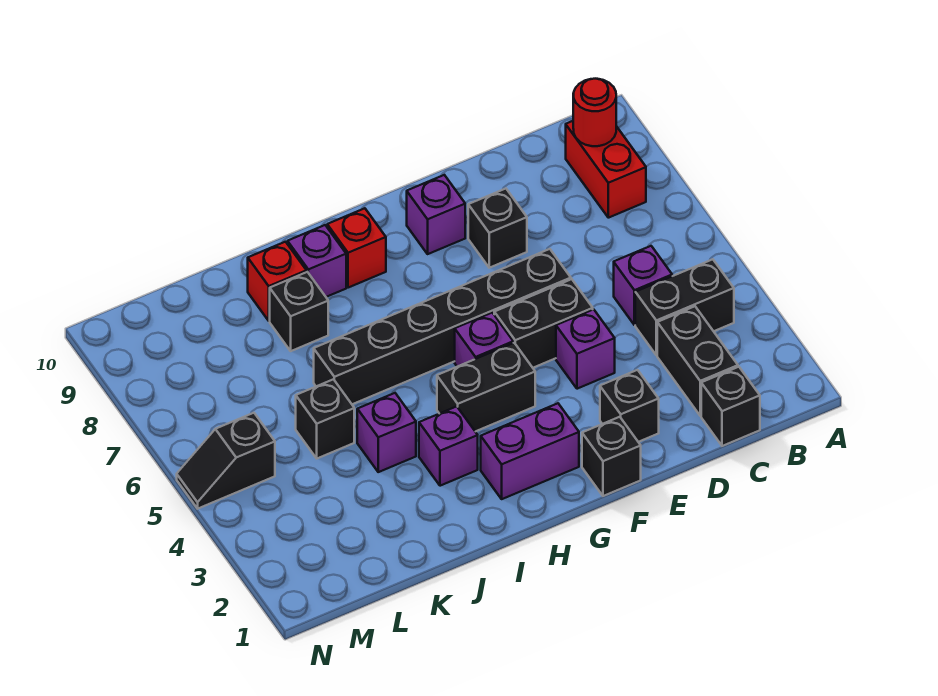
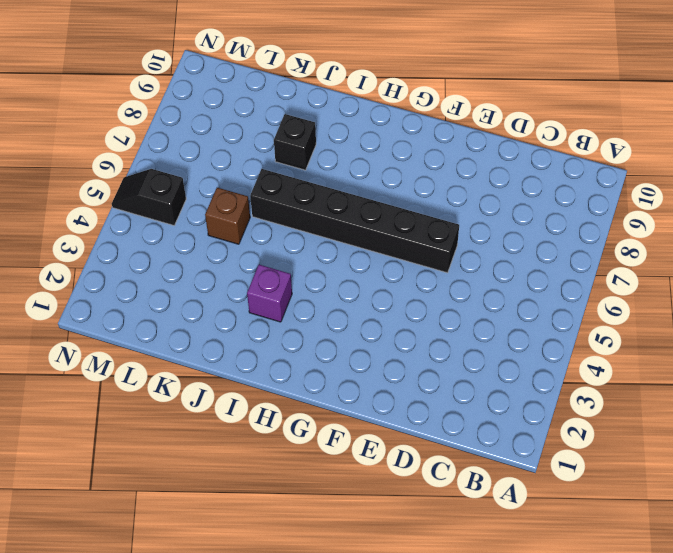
brown 1x1 brick [205,188,250,244] -> black 1x1 brick [296,379,354,458]
none -> black 1x2 brick [635,259,734,355]
none -> red 1x2 brick [566,121,646,218]
none -> black 1x1 brick [701,367,760,446]

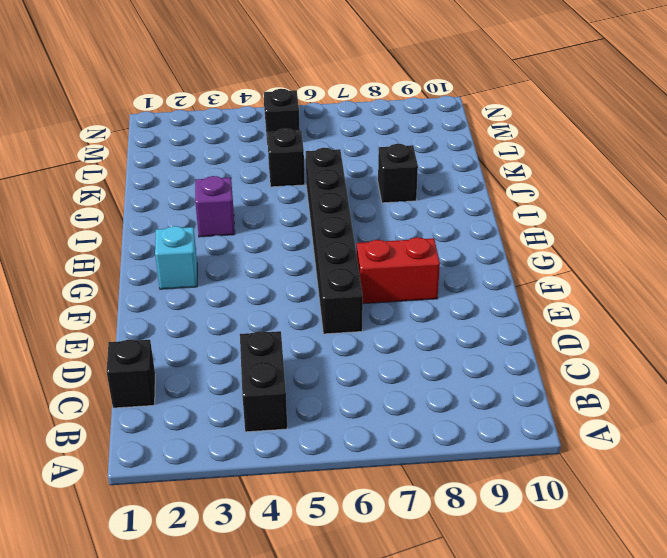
red 1x2 brick [357,237,440,304] -> red 1x2 brick moved to [566,121,646,218]
cyan 1x1 brick [155,226,197,289] -> purple 1x2 brick [481,403,579,499]
none -> black 1x2 brick [657,306,738,416]
none -> purple 1x1 brick [614,246,672,325]
none -> black 1x1 brick [600,370,659,442]

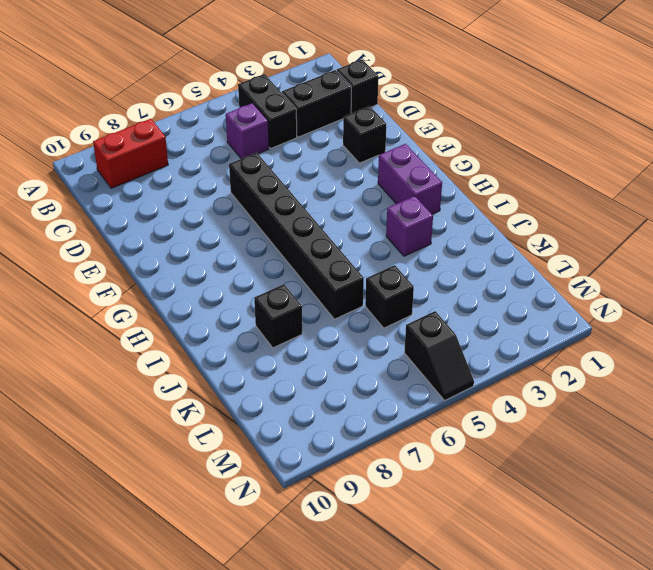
none -> purple 1x1 brick [556,309,615,389]
none -> black 1x2 brick [494,279,593,368]
none -> black 1x1 brick [468,189,527,268]

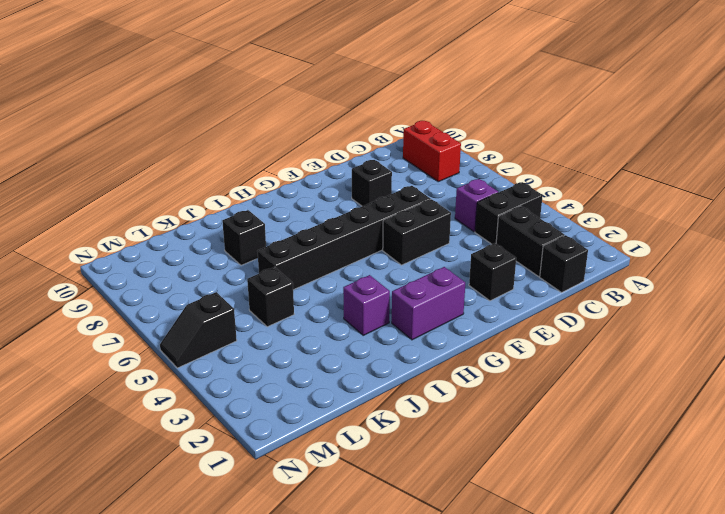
none -> purple 1x1 brick [556,309,615,389]
none -> black 1x1 brick [582,417,641,496]
none -> purple 1x1 brick [407,175,465,254]

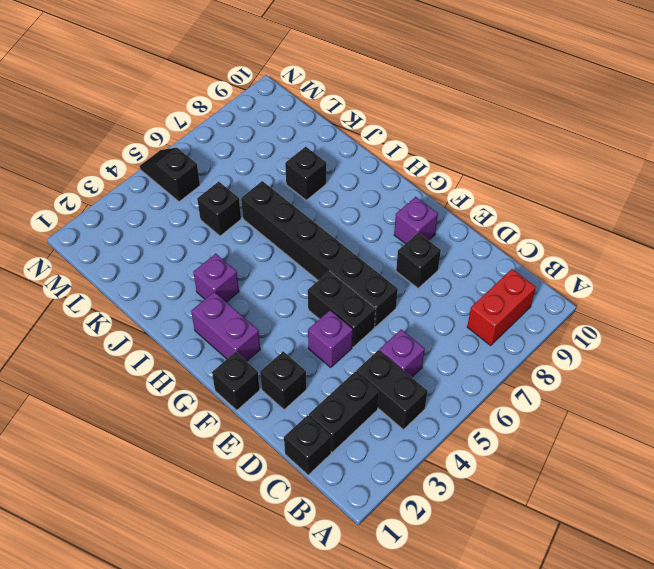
none -> black 1x2 brick [437,343,535,432]
none -> purple 1x1 brick [455,313,513,367]
none -> red 1x1 brick [327,208,386,288]

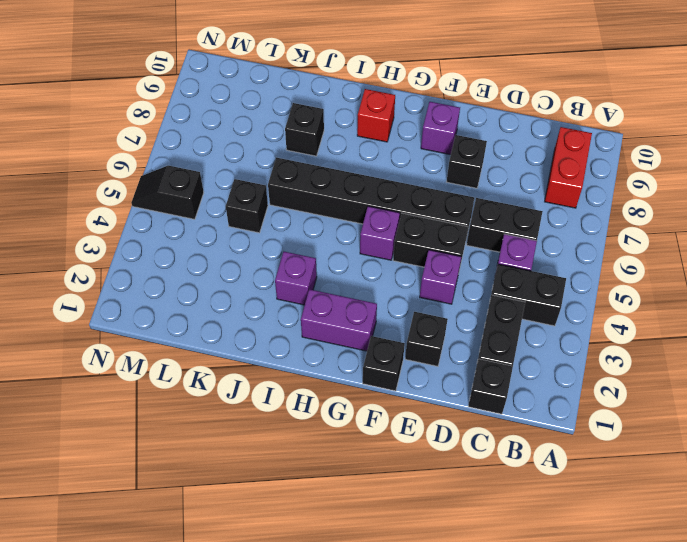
black 1x2 brick [467,198,543,252] -> black 1x2 brick moved to [437,343,535,432]
none -> purple 1x1 brick [288,225,346,297]
none -> purple 1x1 brick [357,393,416,472]
none -> red 1x1 brick [248,242,306,321]

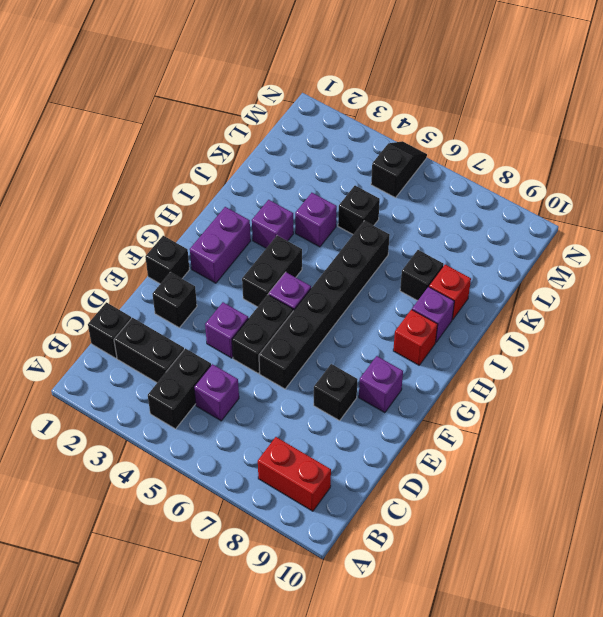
none -> red 1x1 round brick [573,79,616,146]

